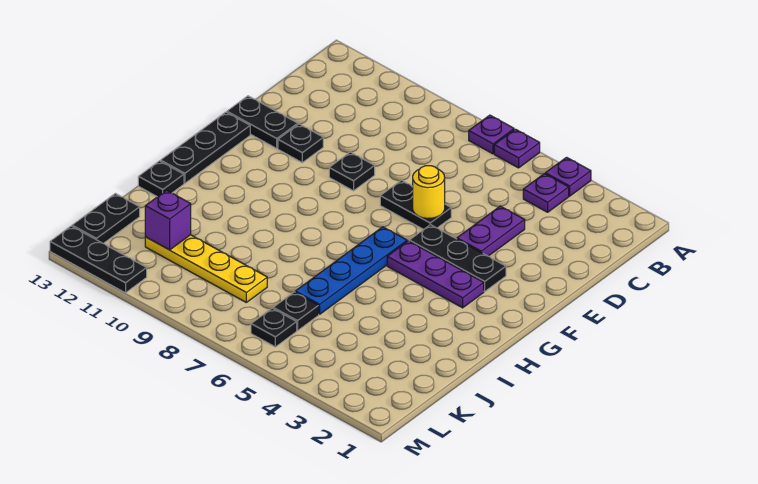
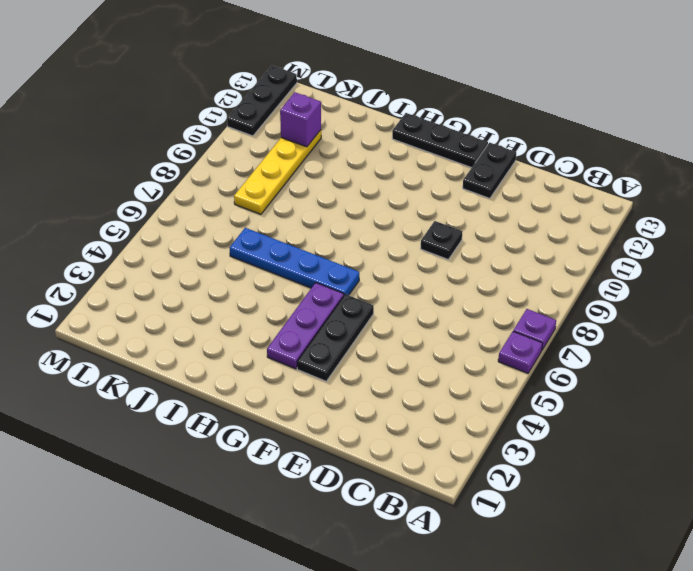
none -> purple 1x1 plate [545,157,591,196]
none -> purple 1x1 plate [523,174,569,212]
none -> purple 1x2 plate [457,206,525,256]

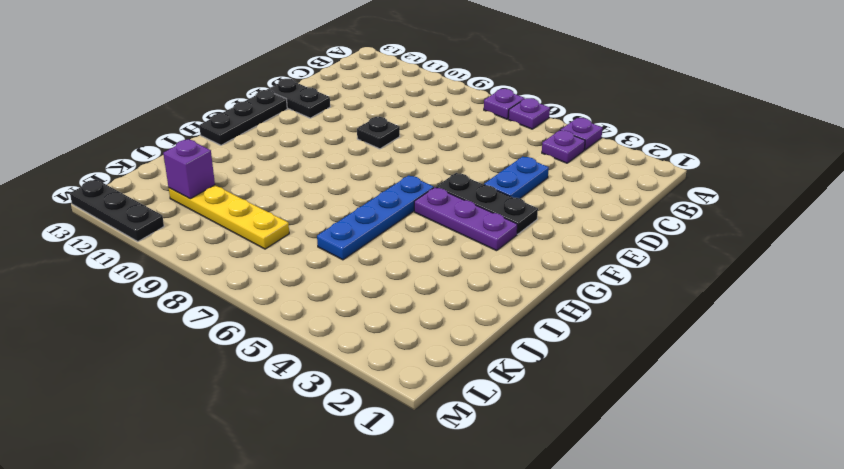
blue 1x2 plate [484,156,549,198] -> purple 1x2 plate [457,206,525,256]
none -> black 1x2 plate [380,180,451,230]
none -> black 1x1 plate [278,124,323,163]
none -> black 1x1 plate [138,161,184,197]

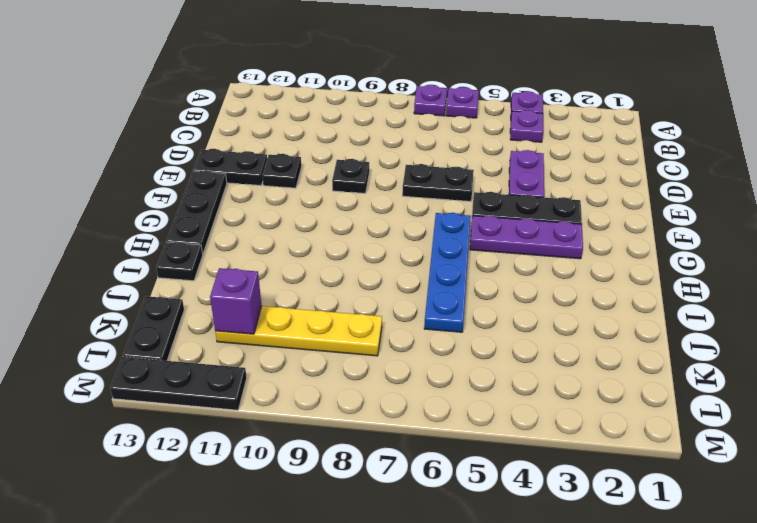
none -> black 1x1 plate [273,292,319,331]
none -> black 1x1 plate [251,308,297,347]
none -> yellow 1x1 round brick [413,166,445,219]

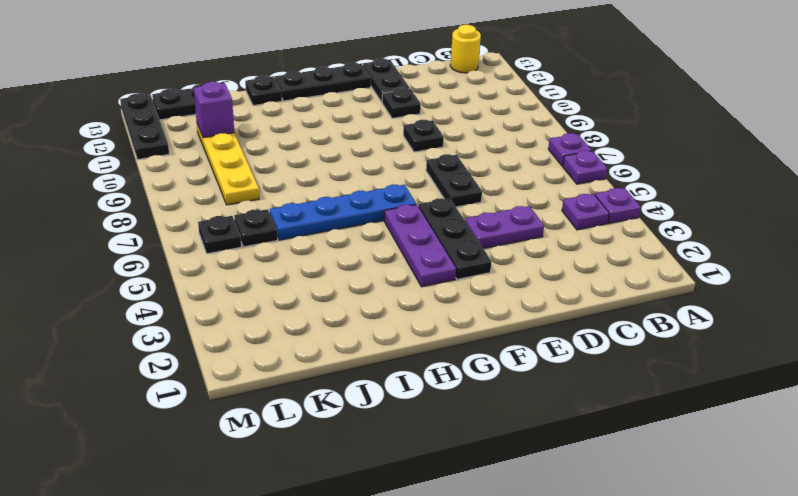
yellow 1x1 round brick [450,25,481,73] -> yellow 1x1 round brick moved to [413,166,445,219]

